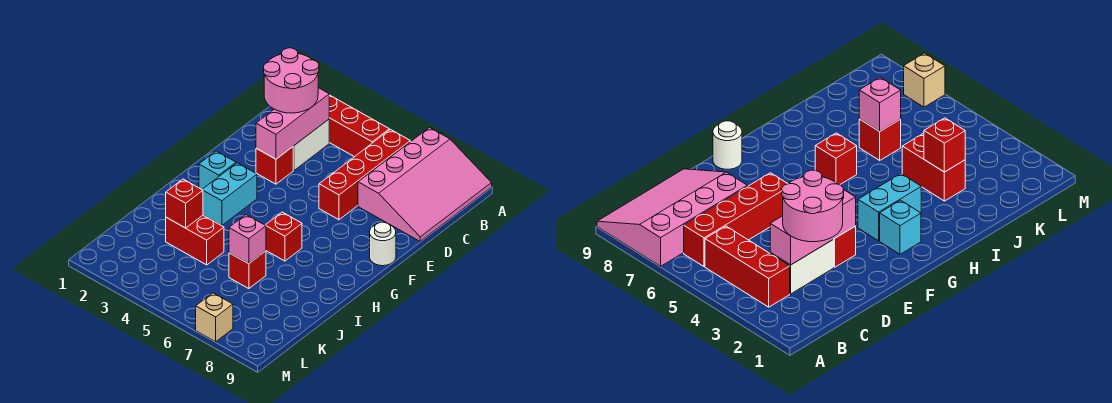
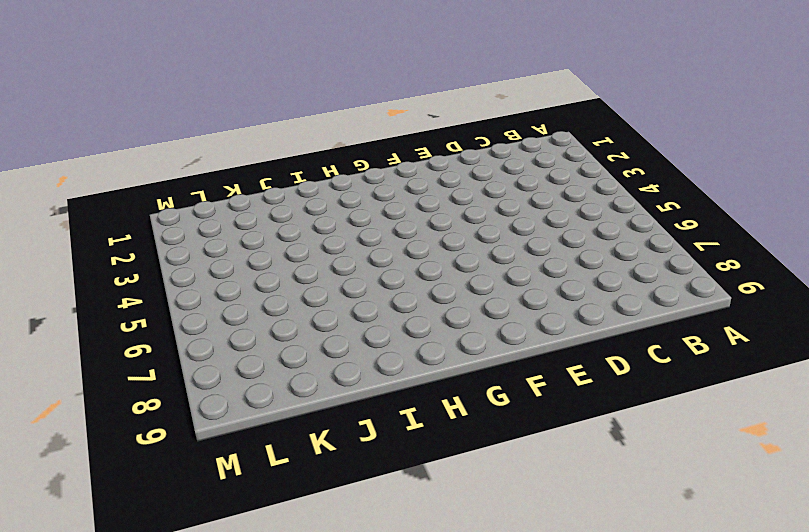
none -> pink 3x4 slope [358,128,492,241]
none -> red 1x3 brick [329,95,389,157]
none -> red 1x4 brick [319,130,410,220]

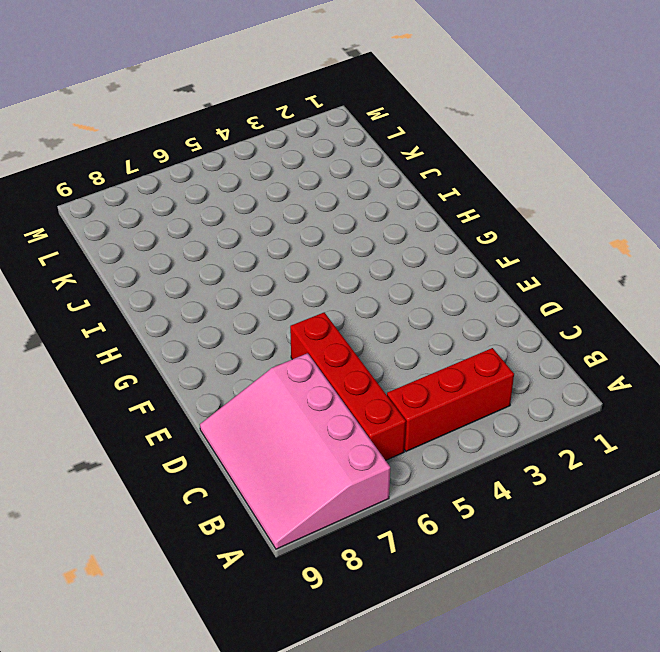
none -> white 1x2 brick [293,119,329,170]
none -> red 1x1 brick [256,147,293,184]
none -> white 1x1 round brick [370,222,396,266]

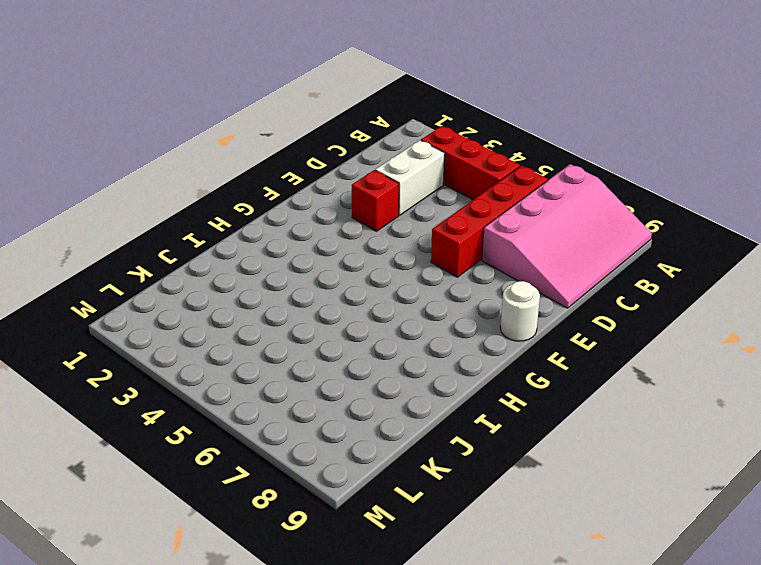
none -> cyan 1x1 brick [199,151,236,189]
none -> cyan 1x2 brick [202,163,257,226]
none -> red 1x1 brick [266,212,302,261]

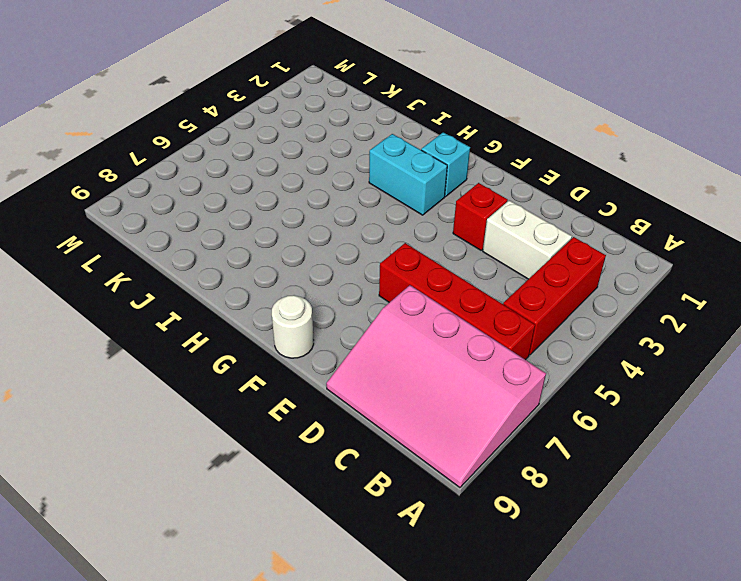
none -> red 1x1 brick [266,212,302,261]
none -> red 1x2 brick [166,215,224,265]
none -> red 1x1 brick [229,251,266,289]

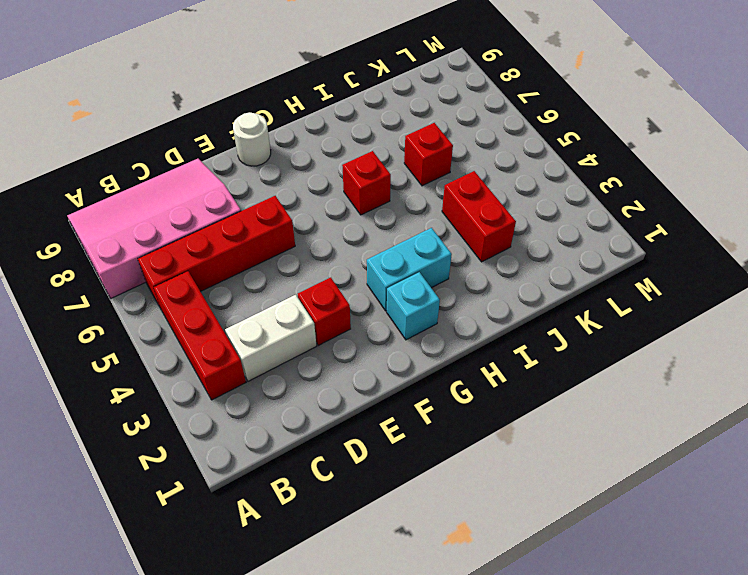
none -> tan 1x1 brick [196,293,233,342]
none -> pink 1x3 brick [256,88,329,159]
none -> red 1x1 brick [166,179,203,228]

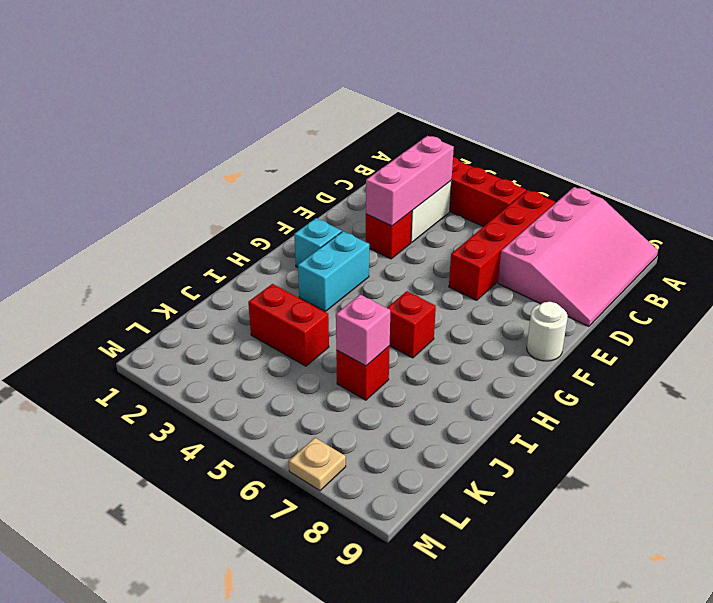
tan 1x1 plate [289,438,346,491] -> tan 1x1 brick [196,293,233,342]
none -> red 1x1 brick [166,179,203,228]
none -> pink 2x2 round brick [264,48,319,113]

